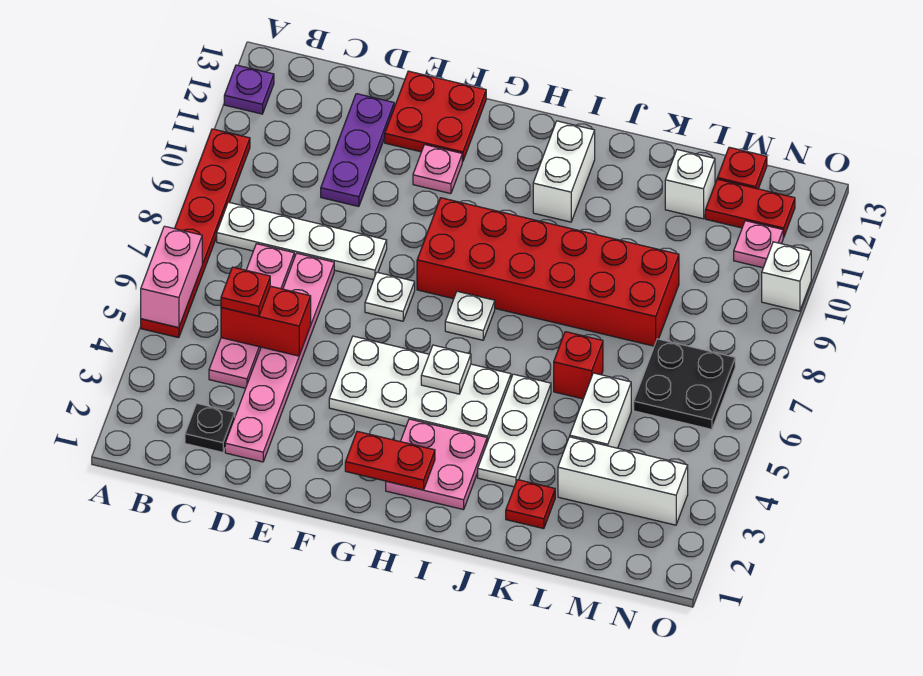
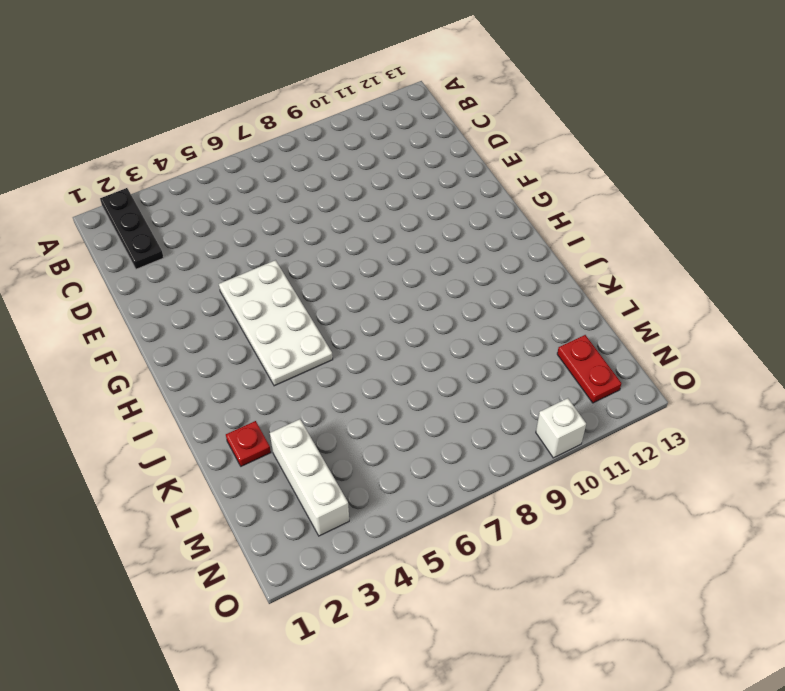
black 1x3 plate [100,188,164,269] -> black 1x1 plate [185,404,235,452]
none -> red 1x6 plate [141,129,250,338]
none -> purple 1x1 plate [224,65,274,114]
none -> white 1x4 plate [217,202,387,280]
none -> pink 1x4 plate [209,244,294,388]

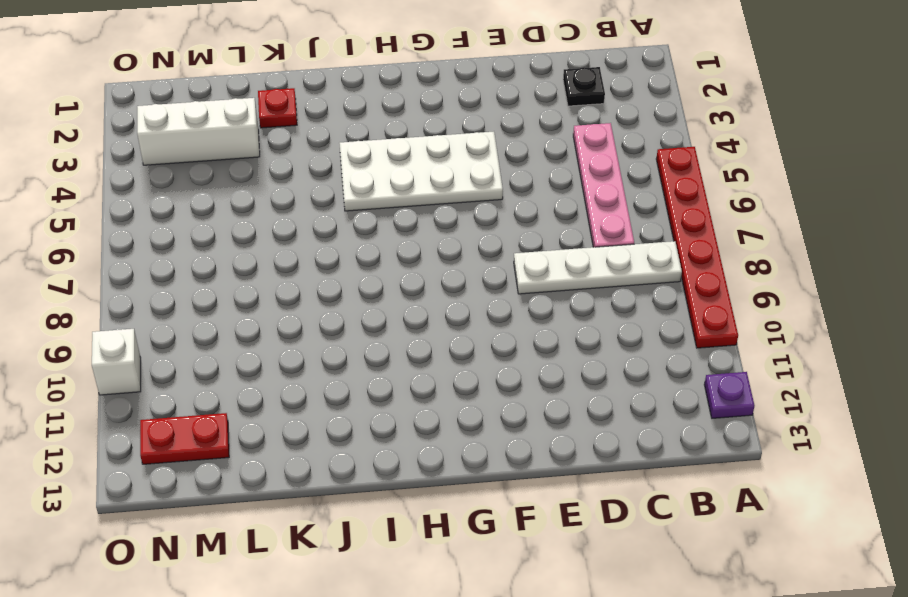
none -> pink 1x6 plate [225,253,334,462]
none -> purple 1x3 plate [321,94,394,207]
none -> red 2x2 plate [385,71,486,162]
none -> white 1x1 plate [365,272,415,321]

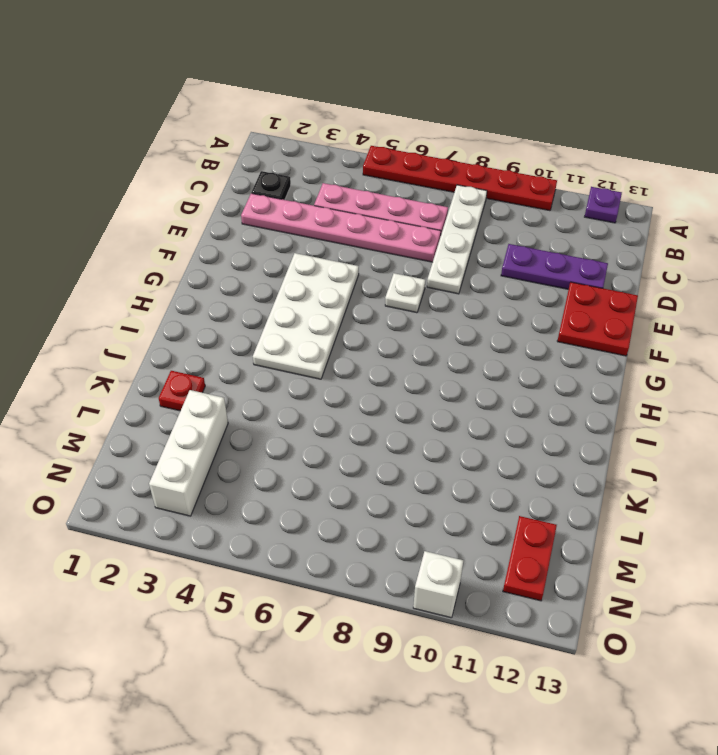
none -> pink 1x1 plate [413,145,462,194]
none -> red 2x6 brick [417,198,679,346]
none -> pink 2x2 plate [386,419,487,510]
none -> white 1x1 plate [445,291,495,340]

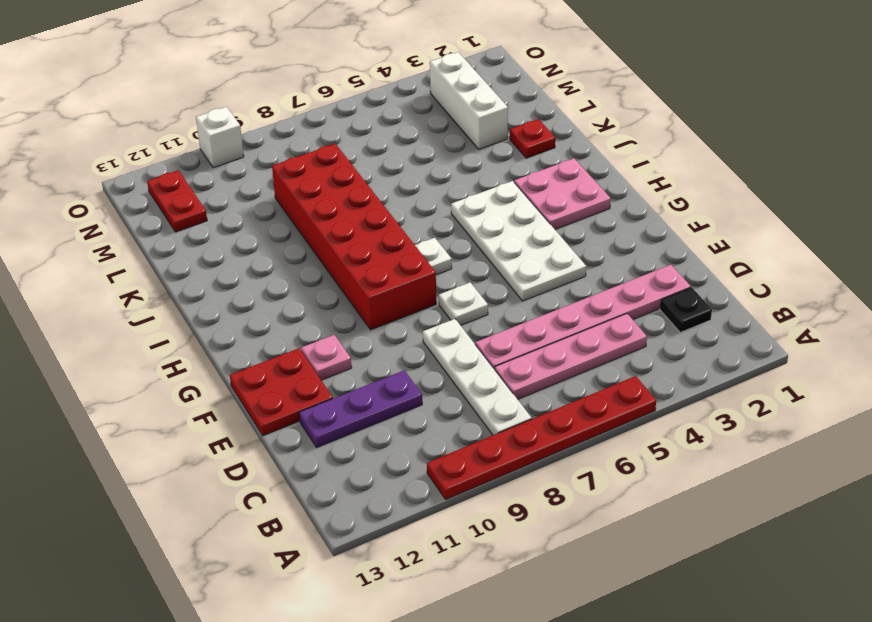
none -> purple 1x1 plate [224,65,274,114]
none -> white 1x2 brick [533,121,595,222]
none -> white 1x3 plate [478,374,551,487]
none -> red 1x1 brick [554,332,603,399]

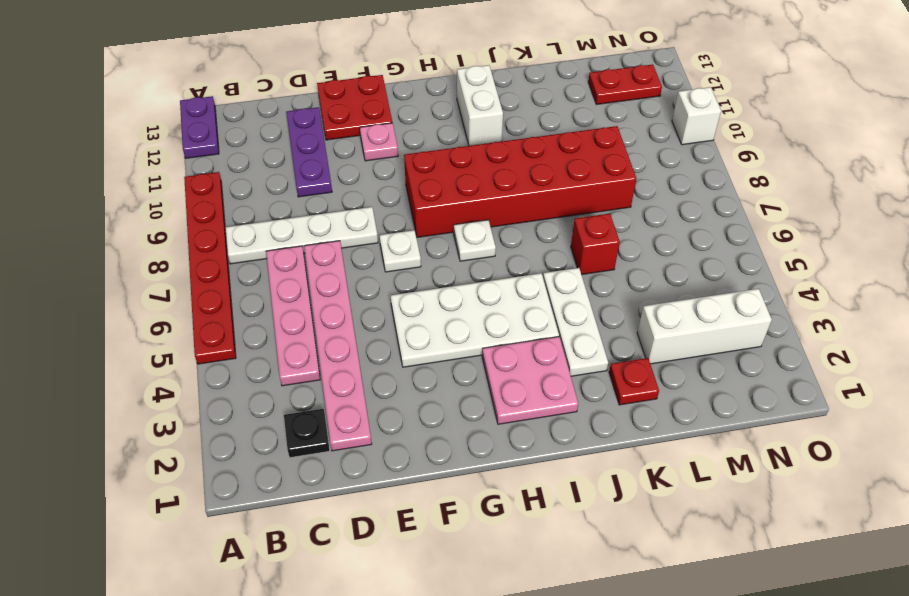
purple 1x2 plate [180,96,219,158] -> purple 1x1 plate [224,65,274,114]
none -> white 1x2 brick [570,373,631,448]
none -> white 1x1 brick [665,150,715,219]
none -> black 2x2 plate [634,339,735,429]
none -> red 1x1 plate [717,147,767,189]

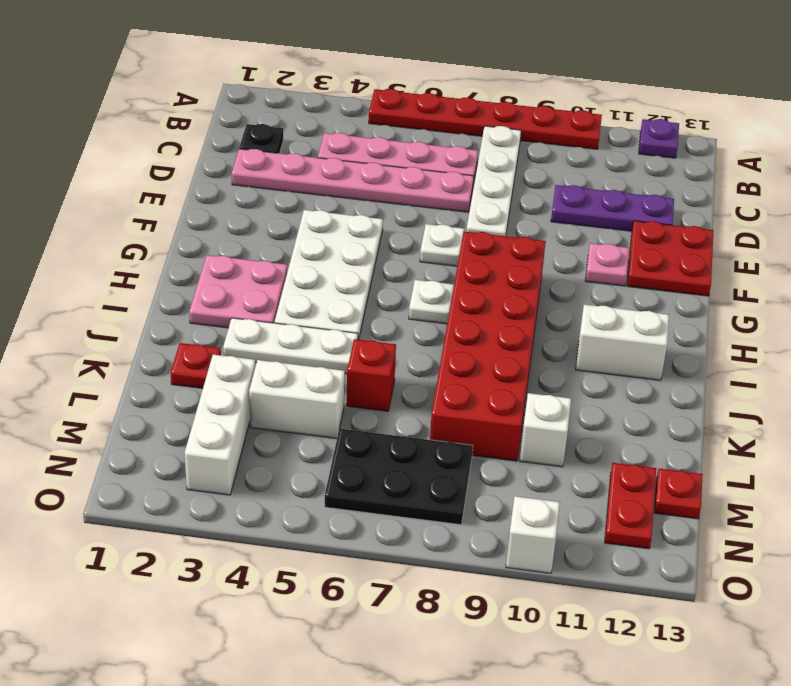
white 1x1 brick [520,393,571,467] -> white 1x1 brick moved to [665,150,715,219]
black 2x3 plate [325,429,473,525] -> black 2x2 plate [634,339,735,429]
none -> pink 1x1 plate [734,221,783,268]
none -> pink 1x2 brick [141,226,202,328]
none -> red 1x2 brick [221,286,311,356]
none -> red 1x2 plate [345,431,435,490]

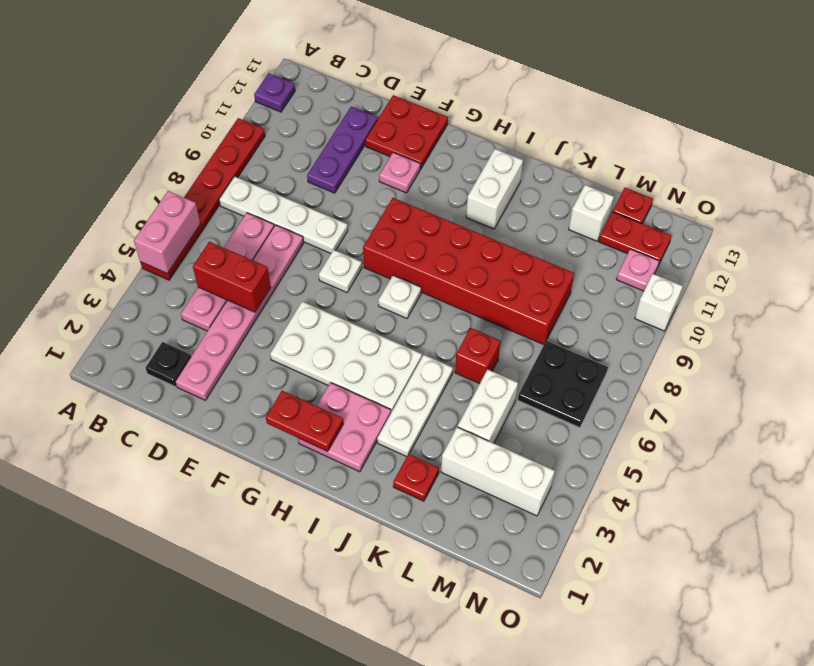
none -> white 1x1 plate [421,345,471,394]
none -> red 1x1 plate [221,267,270,316]

